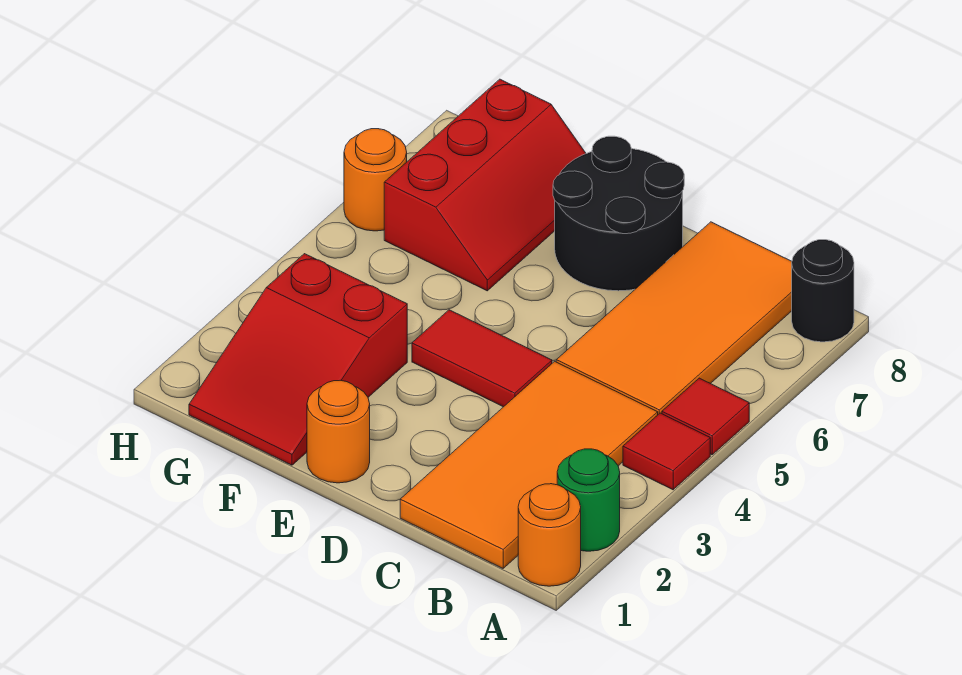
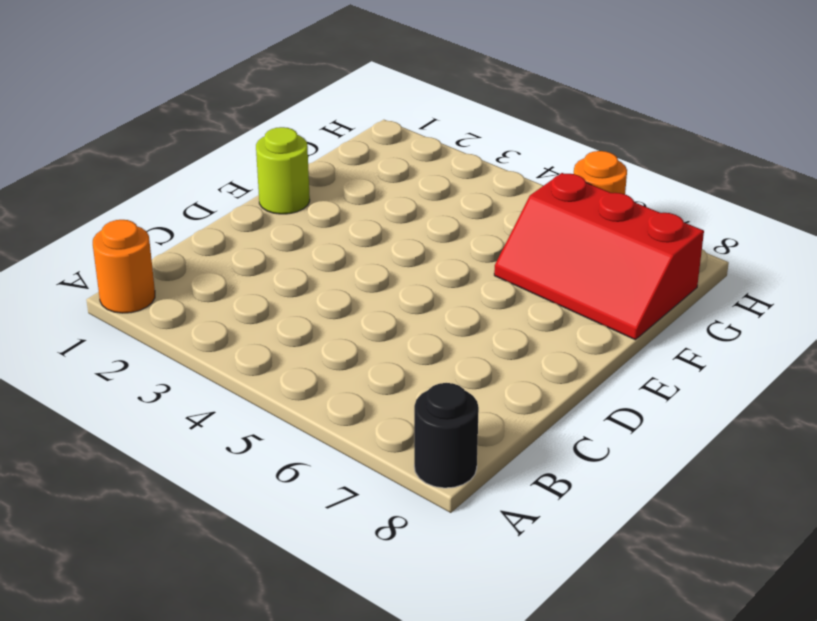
lime 1x1 round brick [256,127,310,214] -> orange 1x1 round brick [307,380,370,483]
none -> green 1x1 round brick [557,449,620,551]
none -> red 1x1 tile [623,413,710,490]
none -> red 1x1 tile [662,378,749,455]

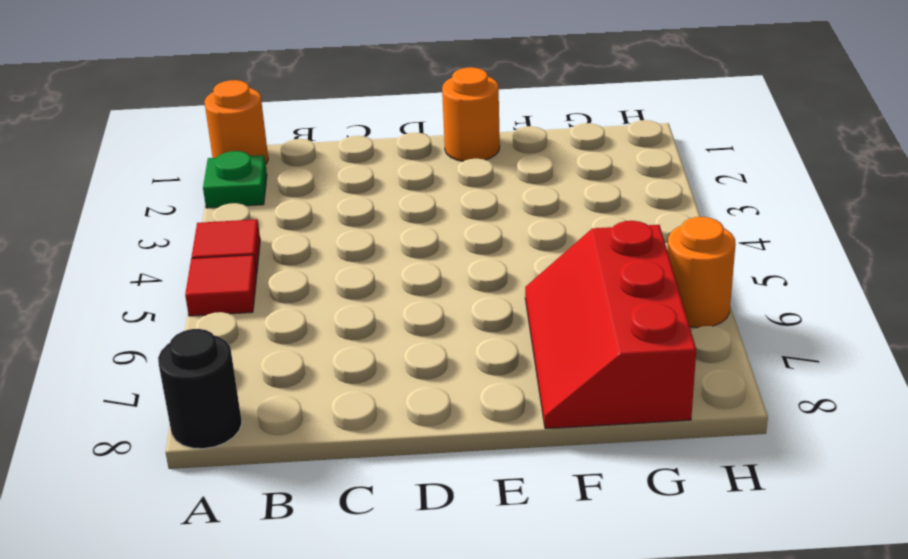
green 1x1 plate [203,151,267,208] -> green 1x1 round brick [557,449,620,551]
none -> orange 2x4 tile [400,361,658,568]
none -> orange 2x4 tile [556,222,792,414]
none -> red 1x2 tile [412,310,552,407]

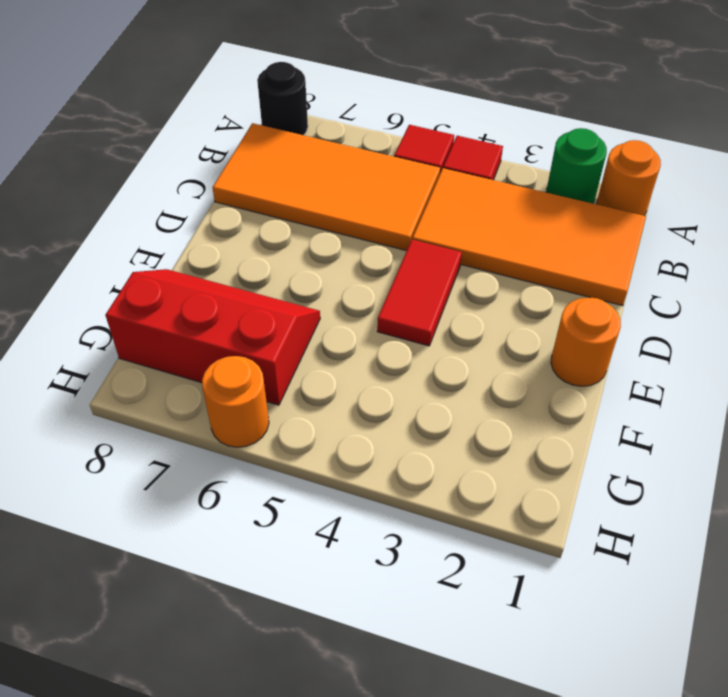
none -> black 2x2 round brick [553,136,684,291]
none -> red 2x3 slope [189,254,407,465]

